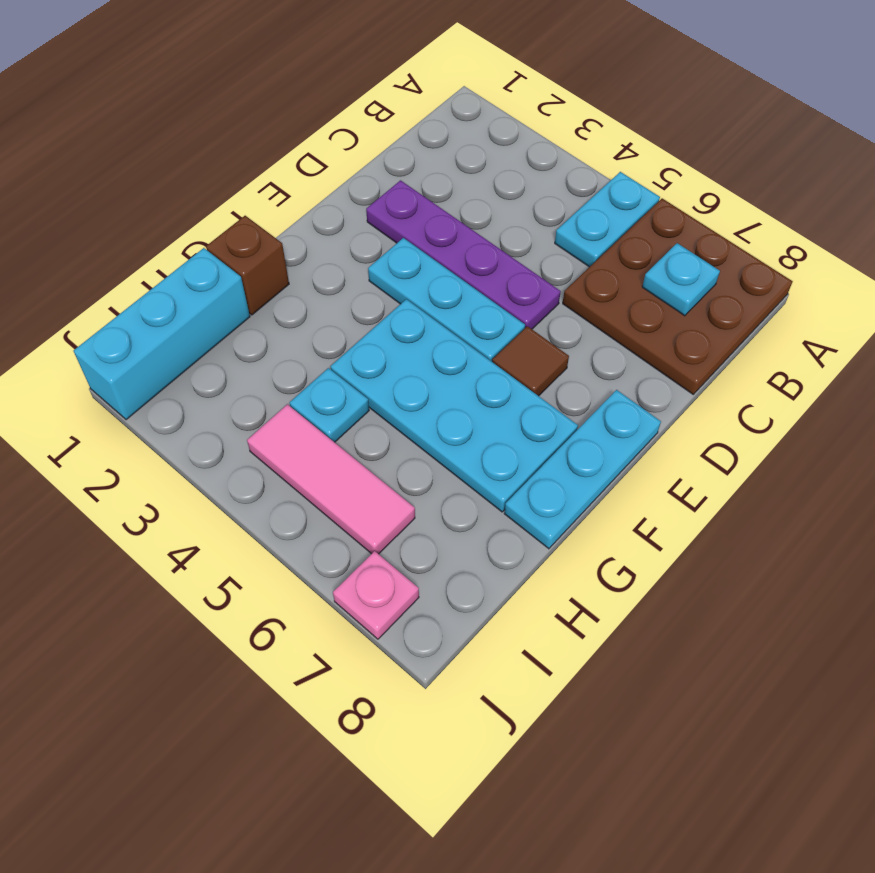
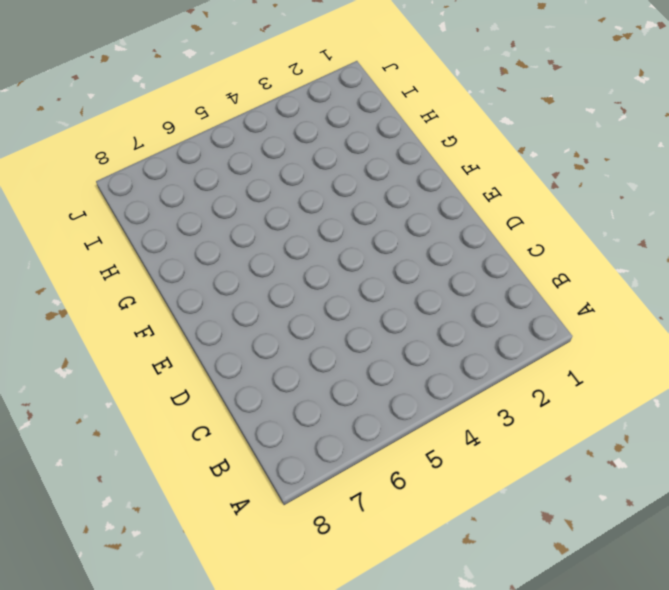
none -> cyan 1x2 plate [555,172,660,267]
none -> brown 3x3 plate [563,198,793,394]
none -> purple 1x4 plate [366,180,561,329]

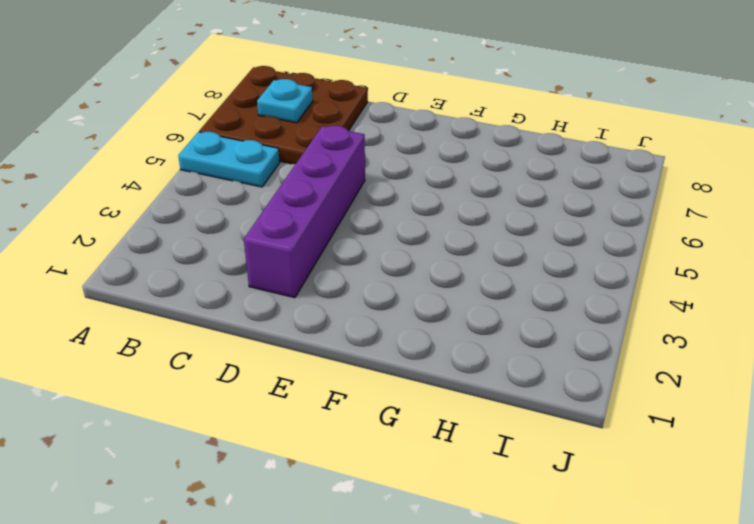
purple 1x4 brick [244,126,365,298] -> purple 1x4 plate [366,180,561,329]
none -> cyan 1x3 plate [368,238,525,361]
none -> brown 1x1 tile [492,326,569,396]
none -> cyan 1x3 plate [504,390,661,549]

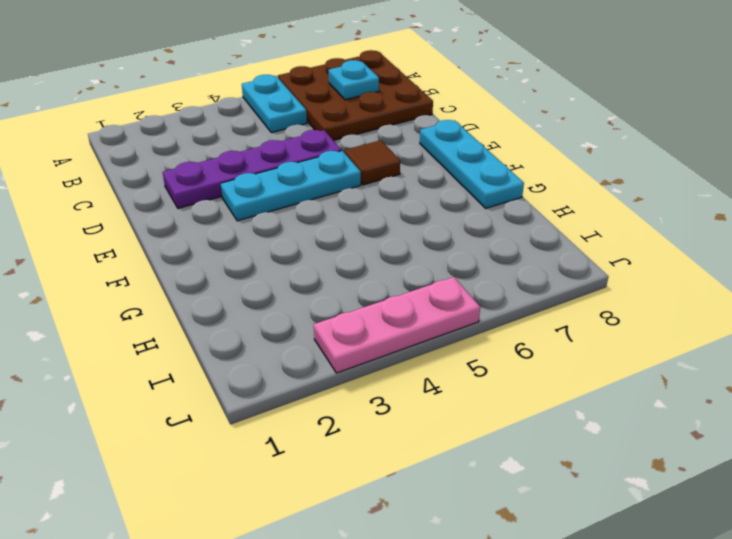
pink 1x3 plate [314,277,480,373] -> none
none -> cyan 2x4 plate [331,299,578,512]
none -> brown 1x1 brick [206,216,289,315]
none -> cyan 1x3 brick [74,248,250,420]

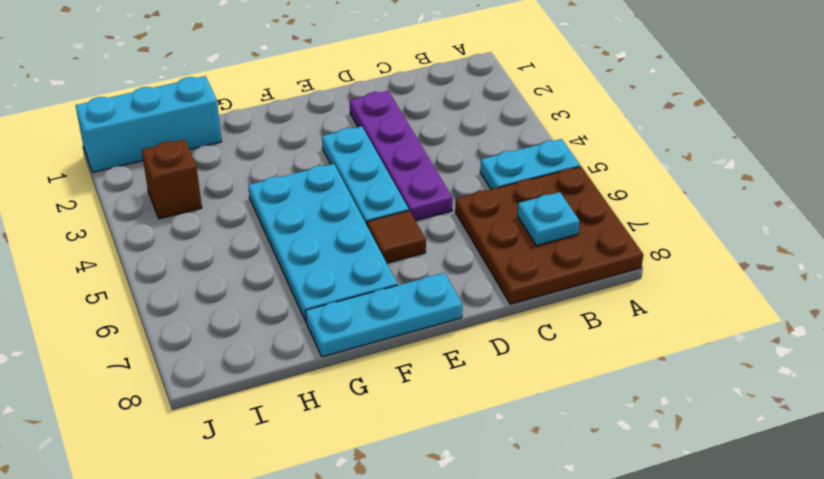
brown 1x1 brick [142,139,202,219] -> brown 1x1 brick moved to [206,216,289,315]
none -> cyan 1x1 plate [290,368,369,442]
none -> pink 1x3 tile [247,404,415,554]
none -> pink 1x1 plate [333,551,419,639]

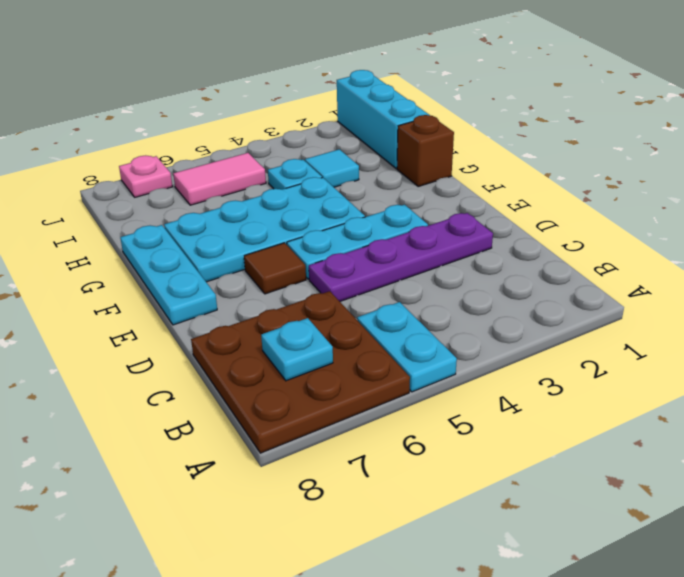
cyan 1x1 tile [305,149,359,187] -> none
pink 1x2 tile [173,153,266,205] -> pink 1x3 tile [247,404,415,554]

